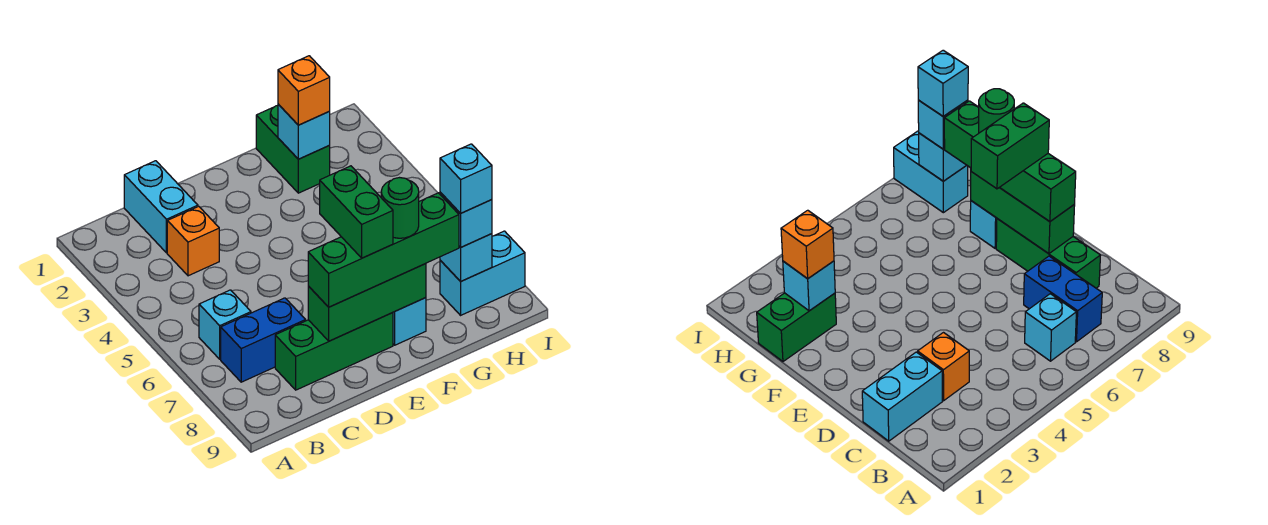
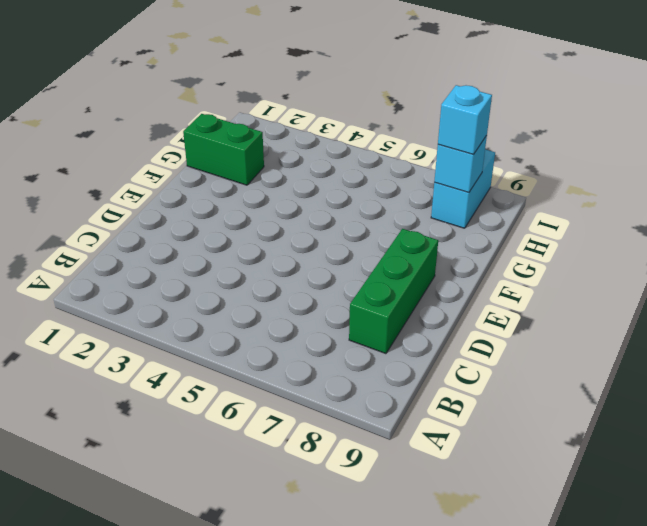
none -> cyan 1x1 brick [199,290,251,359]
none -> blue 1x2 brick [221,298,306,382]
none -> cyan 1x2 brick [124,161,198,253]

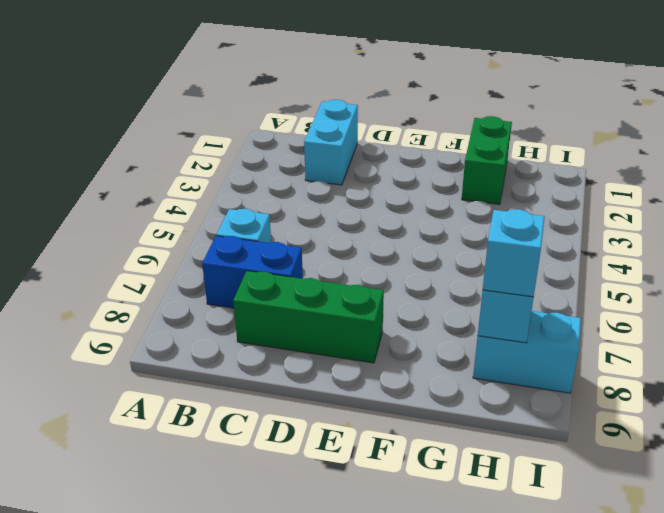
none -> orange 1x1 brick [167,206,219,276]
none -> cyan 1x1 brick [393,298,426,345]
none -> green 1x3 brick [308,264,426,341]

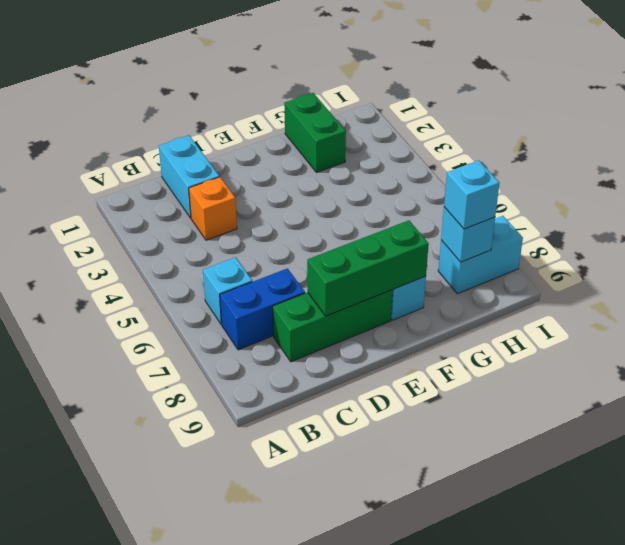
none -> cyan 1x1 brick [278,104,330,159]
none -> green 1x4 brick [308,193,459,307]
none -> orange 1x1 brick [278,56,330,125]

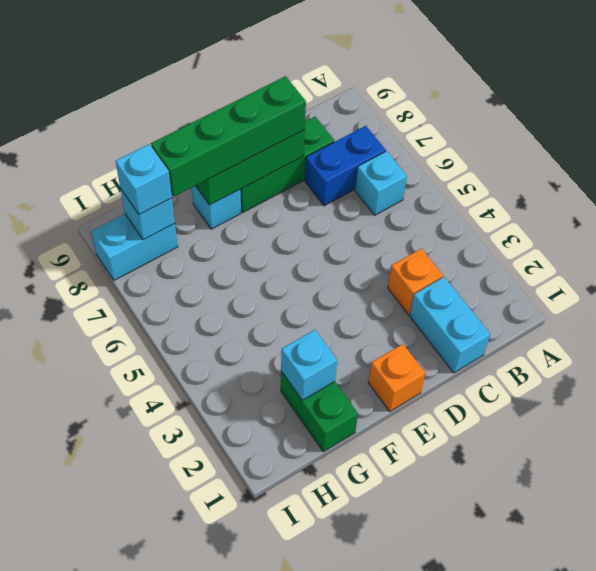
orange 1x1 brick [368,344,425,411] -> orange 1x1 brick moved to [278,56,330,125]
none -> green 1x2 brick [320,166,393,258]
none -> green 1x1 round brick [381,178,419,238]
none -> cyan 1x1 brick [440,144,492,213]

